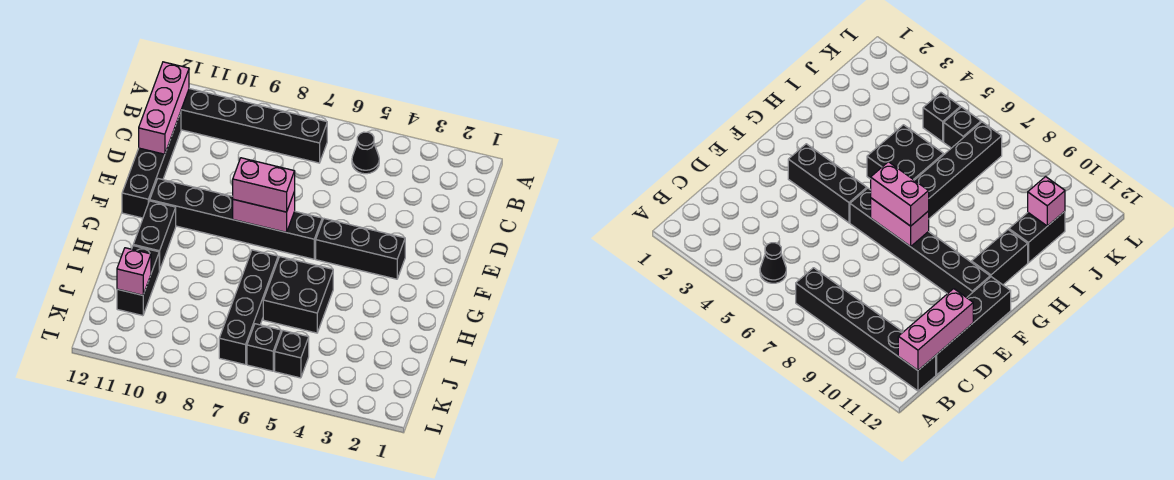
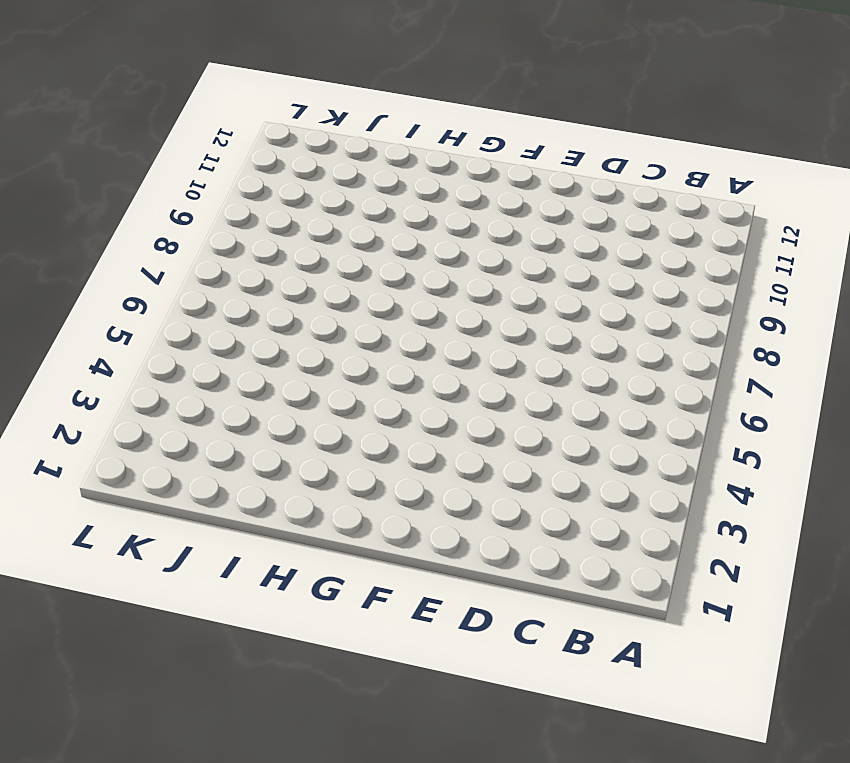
none -> black 1x1 cone [352,132,379,174]
none -> black 1x6 brick [181,89,327,163]
none -> black 1x4 brick [122,112,181,218]

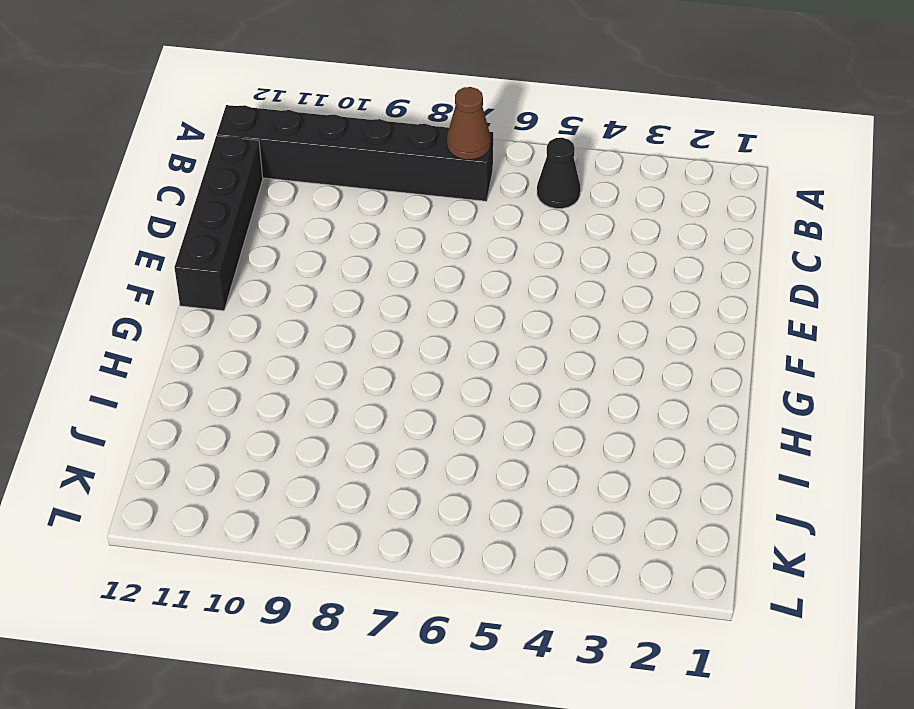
brown 1x1 cone [447,87,491,160] -> none
none -> black 1x3 brick [316,219,405,279]
none -> black 1x6 brick [150,179,322,259]
none -> black 1x2 brick [133,201,176,271]

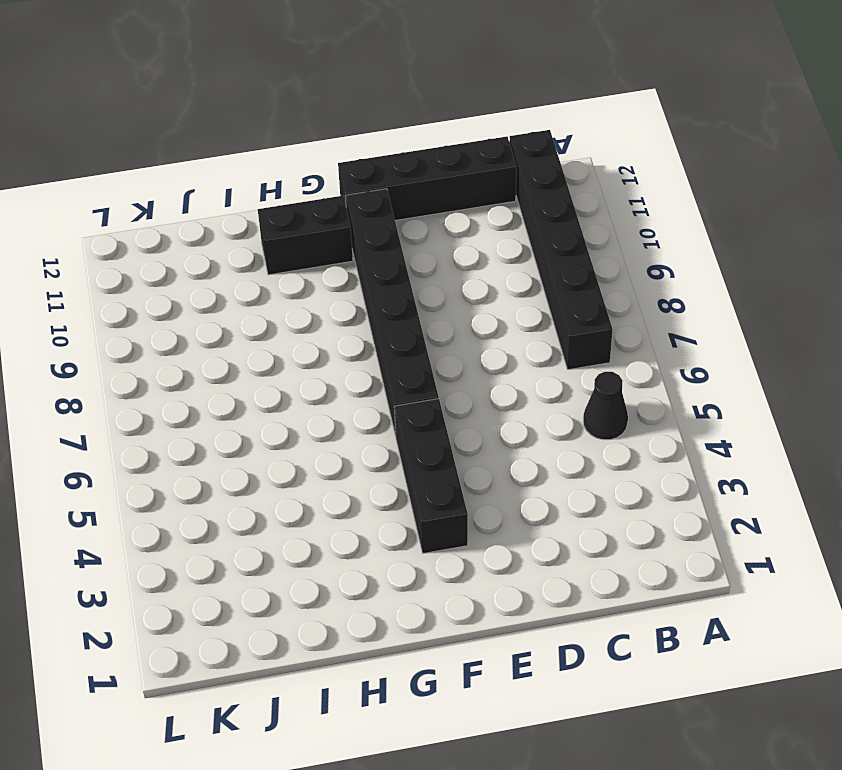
none -> black 2x2 brick [263,257,333,333]
none -> black 1x4 brick [219,250,278,365]
none -> black 1x2 brick [117,246,159,316]

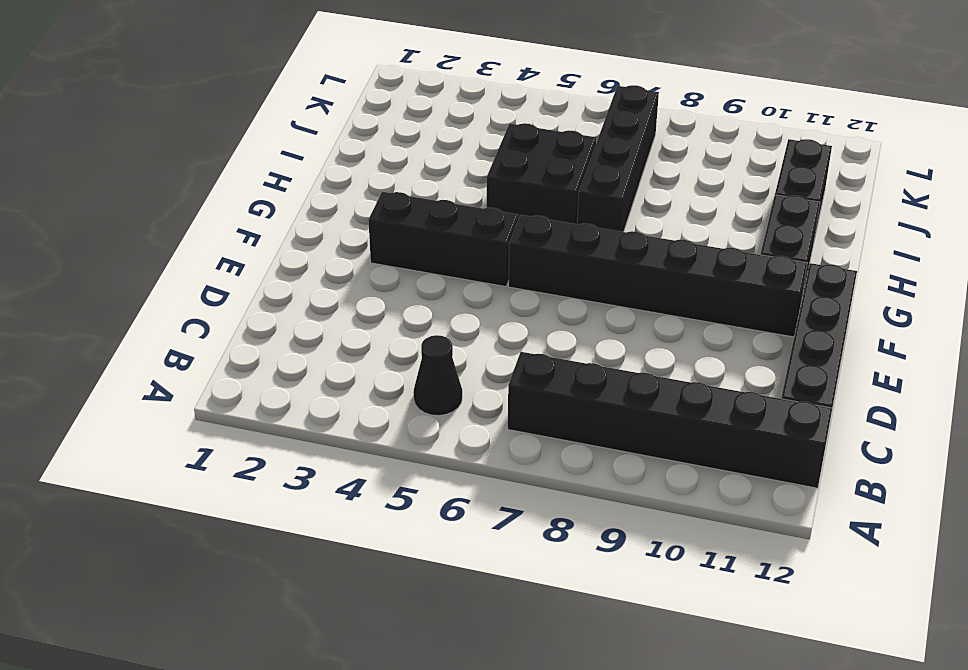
none -> black 1x1 brick [275,331,309,378]
none -> black 1x1 brick [247,324,281,371]
none -> pink 1x3 brick [139,62,189,154]

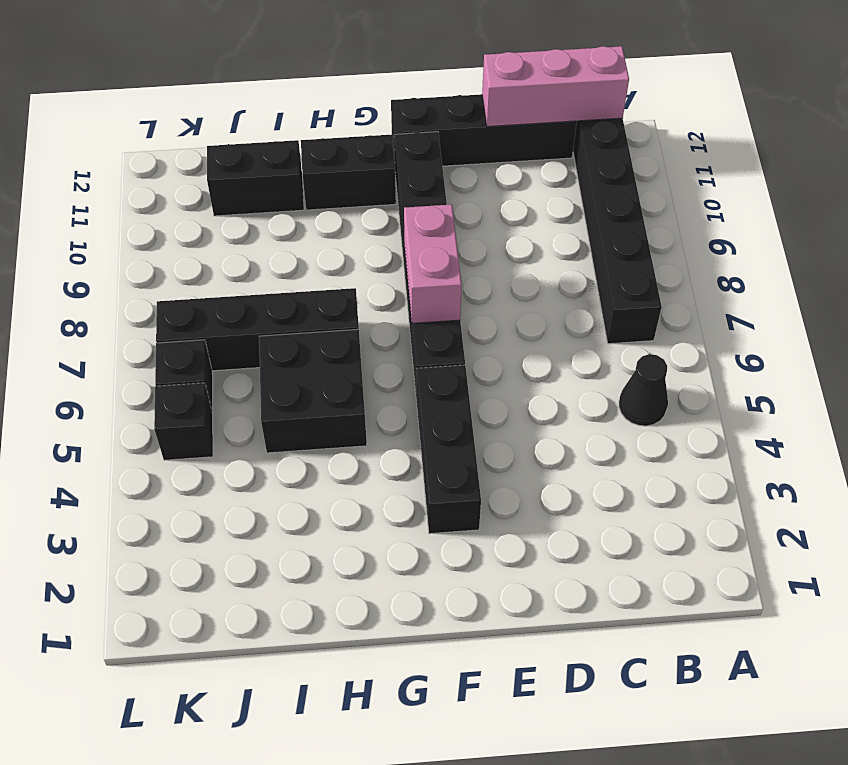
none -> pink 1x1 brick [117,248,151,295]
none -> pink 1x2 brick [233,158,295,212]

